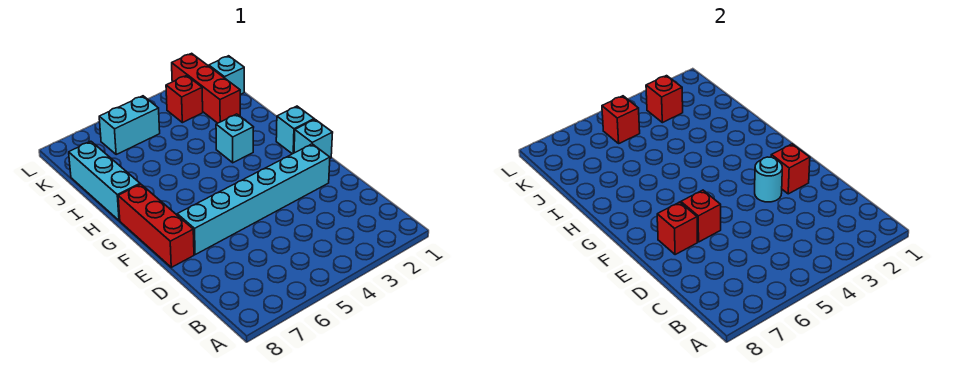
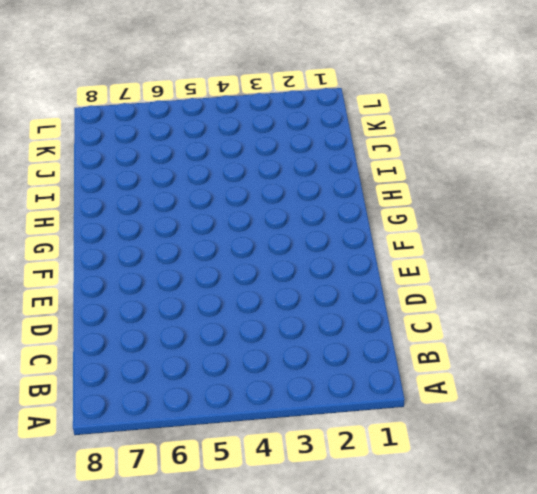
none -> cyan 1x6 brick [177,144,330,254]
none -> red 1x3 brick [118,184,194,267]
none -> cyan 1x1 brick [294,119,333,158]

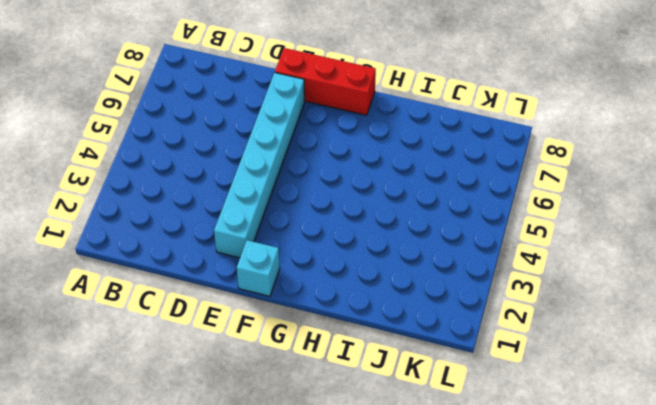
none -> cyan 1x1 brick [276,106,314,154]
none -> cyan 1x1 brick [216,114,254,163]
none -> cyan 1x3 brick [69,141,140,221]

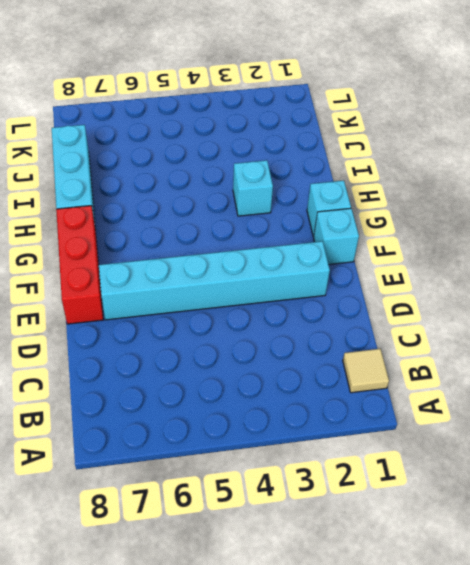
tan 1x1 tile [343,349,389,393] -> none
none -> red 1x3 brick [172,53,240,123]
none -> cyan 1x1 brick [209,56,244,95]
none -> red 1x1 brick [166,76,203,123]

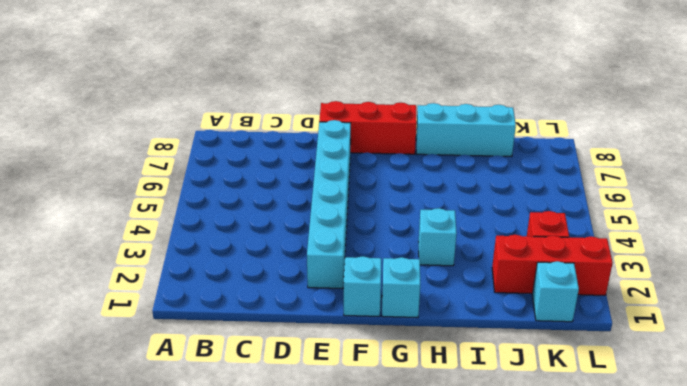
none -> cyan 1x2 brick [99,96,160,154]
none -> red 1x1 brick [771,144,810,194]
none -> cyan 1x1 round brick [755,157,782,202]

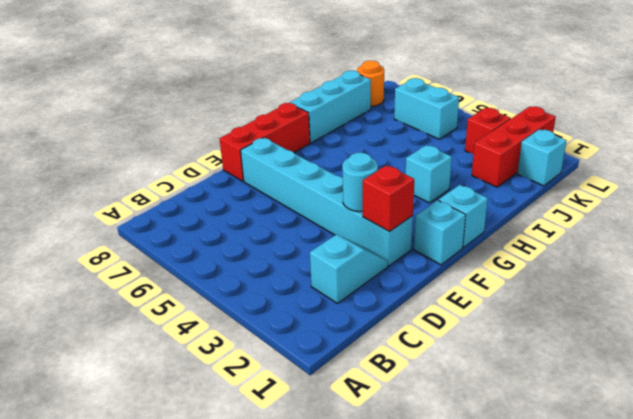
cyan 1x2 slope [310,235,388,303] -> none
orange 1x1 round brick [357,61,384,106] -> none
none -> red 1x1 brick [681,190,721,242]
none -> red 1x1 brick [657,202,697,254]
none -> red 1x1 brick [646,76,683,123]

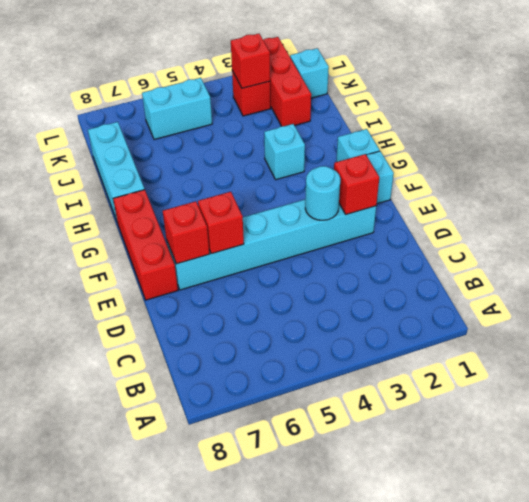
none -> red 1x1 brick [602,96,640,143]

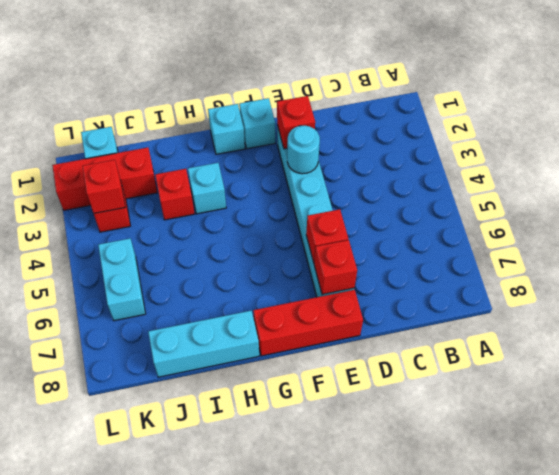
red 1x1 brick [155,169,194,220] -> red 1x1 brick moved to [602,96,640,143]

